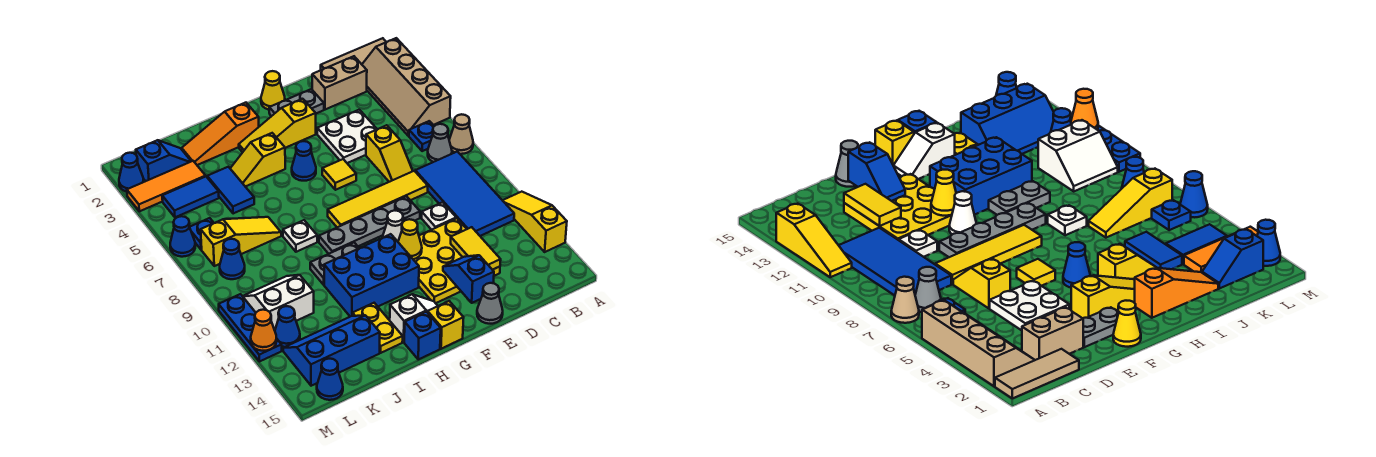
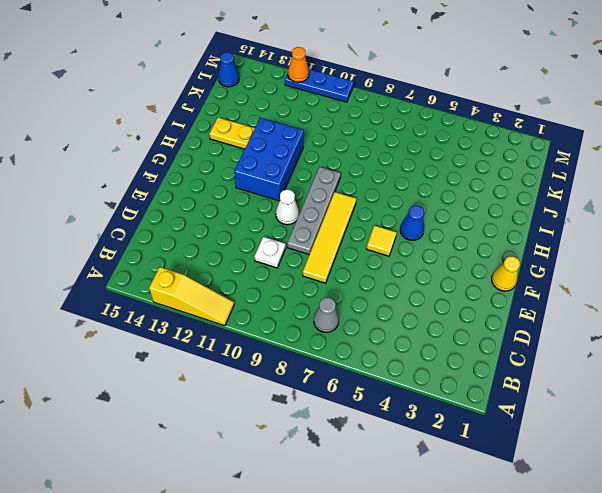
none -> tan 1x3 tile [321,38,386,70]
none -> tan 2x4 slope [362,38,451,136]
none -> tan 1x1 cone [449,114,473,154]
none -> blue 1x1 plate [409,121,434,151]

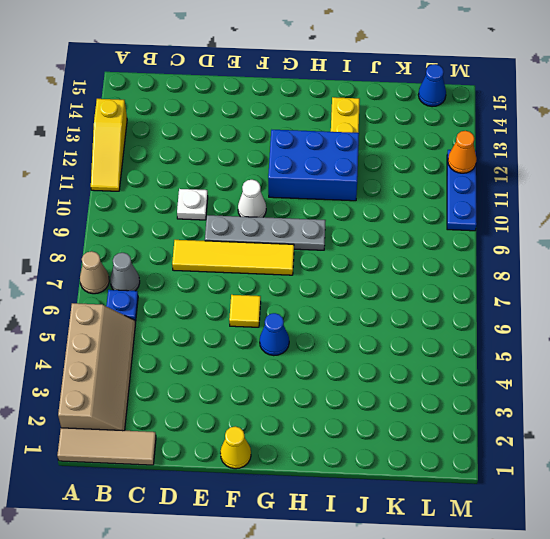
none -> blue 2x4 tile [415,151,514,236]
none -> tan 1x2 brick [312,56,367,110]
none -> white 2x2 plate [317,110,377,163]
none -> yellow 1x2 slope [366,125,413,182]

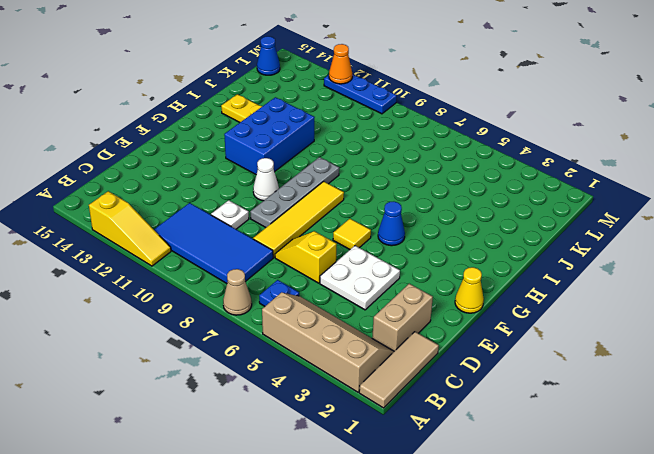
none -> grey 1x1 cone [428,124,452,162]
none -> yellow 3x3 plate [413,218,500,303]
none -> grey 1x2 plate [269,89,324,116]
none -> grey 1x1 cone [477,283,503,324]

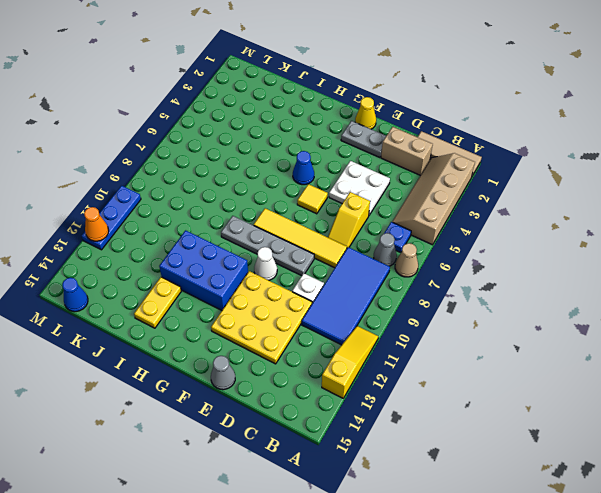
none -> yellow 1x3 slope [239,99,316,152]
none -> white 1x2 slope [390,294,437,342]
none -> yellow 1x1 brick [428,301,464,349]
none -> orange 1x3 slope [182,103,259,165]

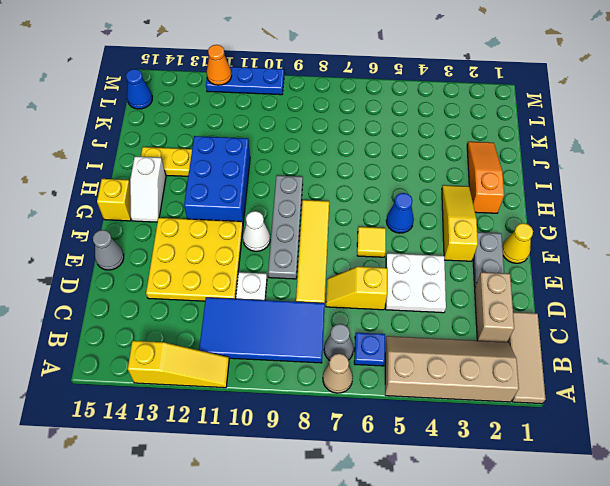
none -> yellow 1x2 slope [230,133,285,187]
none -> grey 1x2 plate [310,243,359,285]
none -> blue 1x1 brick [404,312,441,359]
none -> white 1x1 plate [283,220,317,252]

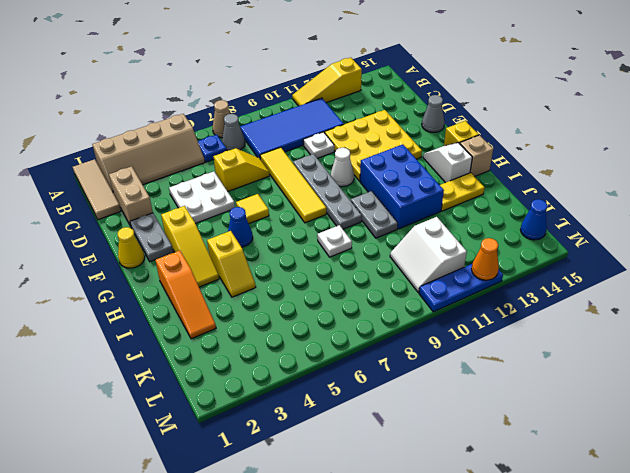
tan 1x1 brick [460,135,493,177] -> blue 1x1 brick [404,312,441,359]
none -> blue 1x2 tile [207,167,254,214]
none -> yellow 1x3 slope [201,217,281,266]
none -> blue 2x3 slope [283,315,380,386]
none -> blue 1x2 slope [136,140,191,181]

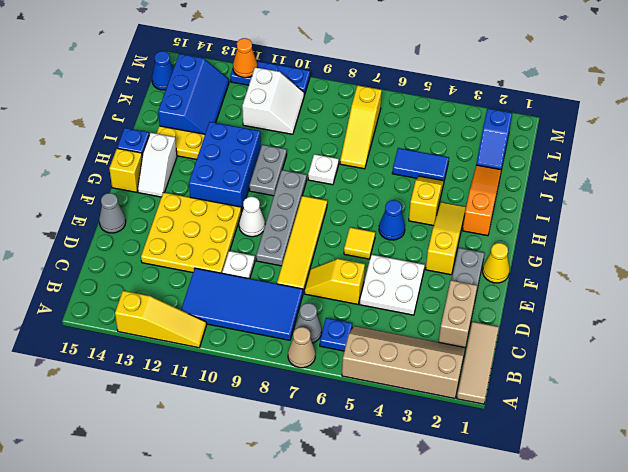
none -> orange 1x3 tile [127,161,206,211]
none -> blue 1x2 tile [162,177,219,217]
none -> blue 1x1 plate [190,218,214,250]
none -> blue 1x1 cone [220,239,245,279]

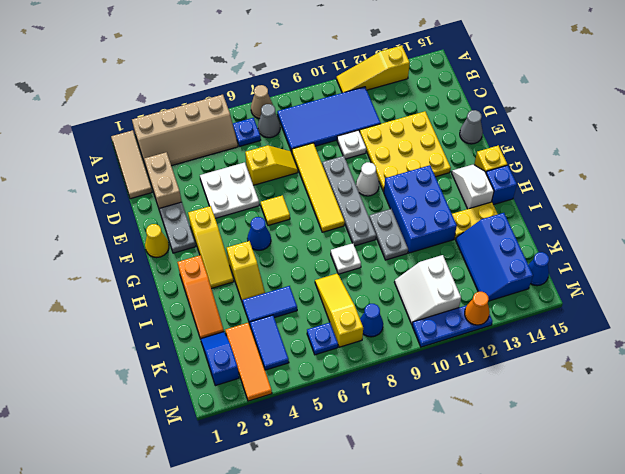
none -> blue 1x1 cone [275,306,300,347]
none -> blue 1x1 cone [119,153,144,192]
none -> blue 1x1 cone [170,216,195,257]
none -> yellow 1x2 tile [451,227,501,270]

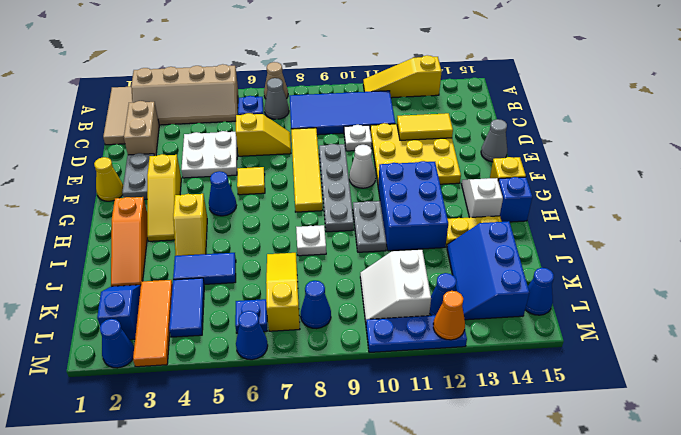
none -> blue 1x2 slope [443,255,494,303]
none -> yellow 1x1 cone [398,219,422,259]

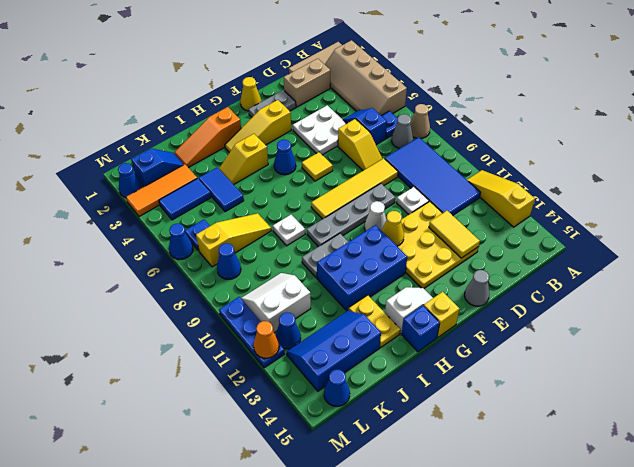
blue 1x2 slope [343,108,387,145] -> blue 1x2 slope moved to [443,255,494,303]

